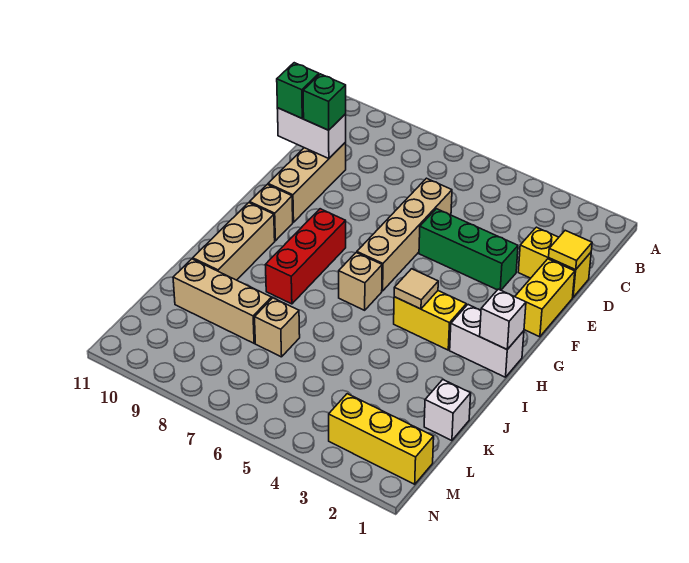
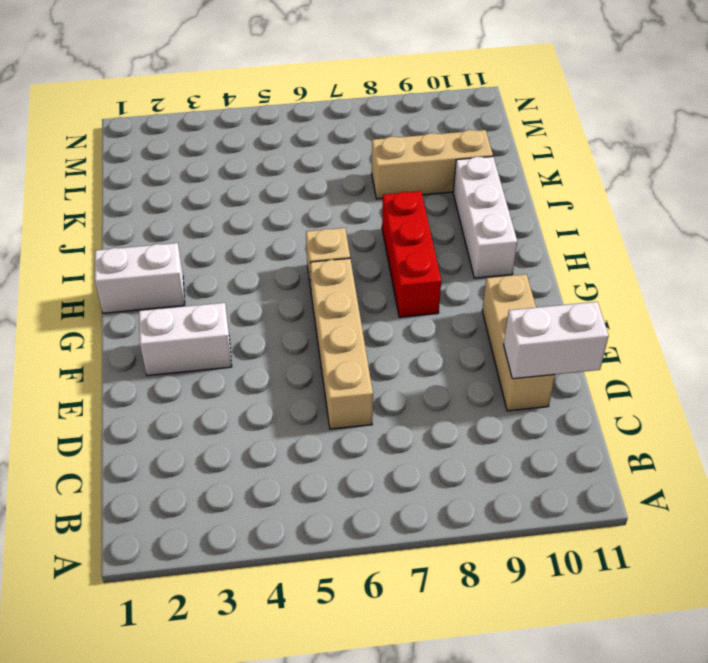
white 1x2 brick [139,303,232,376] -> none
white 1x3 brick [453,156,517,278] -> tan 1x3 brick [193,203,275,280]
none -> yellow 1x2 brick [518,227,591,297]
none -> yellow 1x2 brick [515,259,575,337]
none -> green 1x3 brick [419,209,518,290]

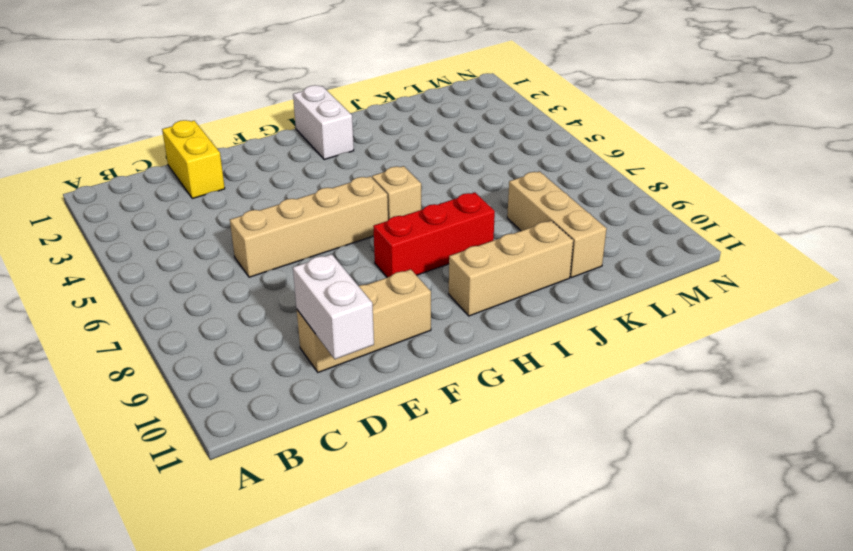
none -> yellow 1x2 brick [515,259,575,337]
none -> green 1x3 brick [419,209,518,290]
none -> tan 1x1 brick [250,184,293,241]

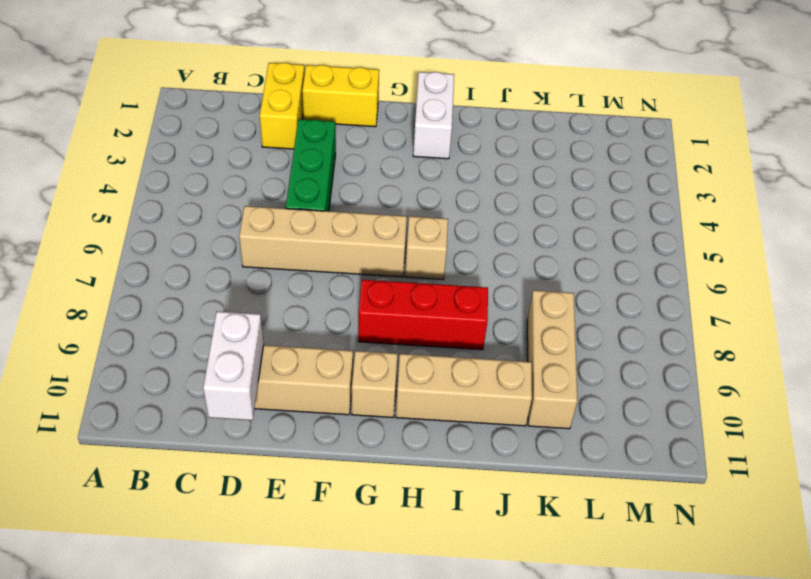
none -> yellow 1x2 brick [394,291,466,350]
none -> white 1x1 brick [424,380,471,441]
none -> tan 1x1 brick [255,298,300,357]

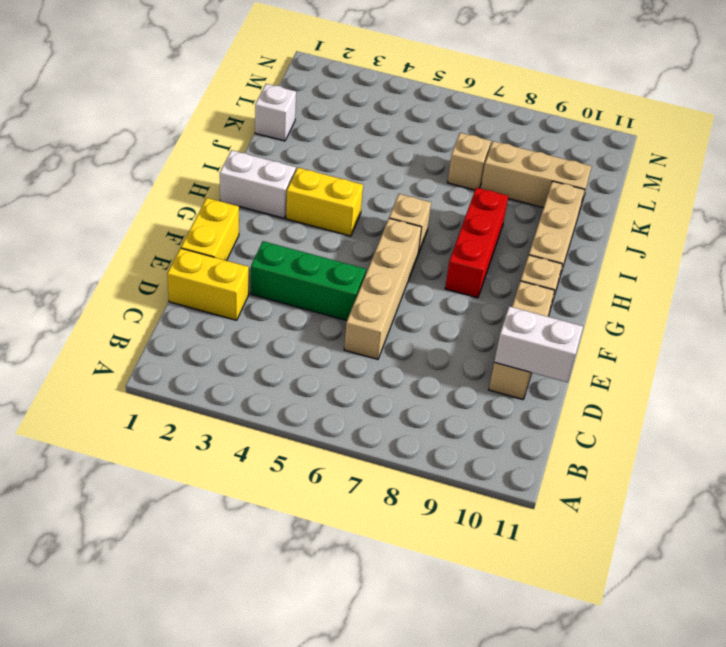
none -> yellow 1x3 brick [329,394,434,484]
none -> yellow 1x1 tile [549,230,592,270]
none -> white 1x1 brick [480,289,526,349]

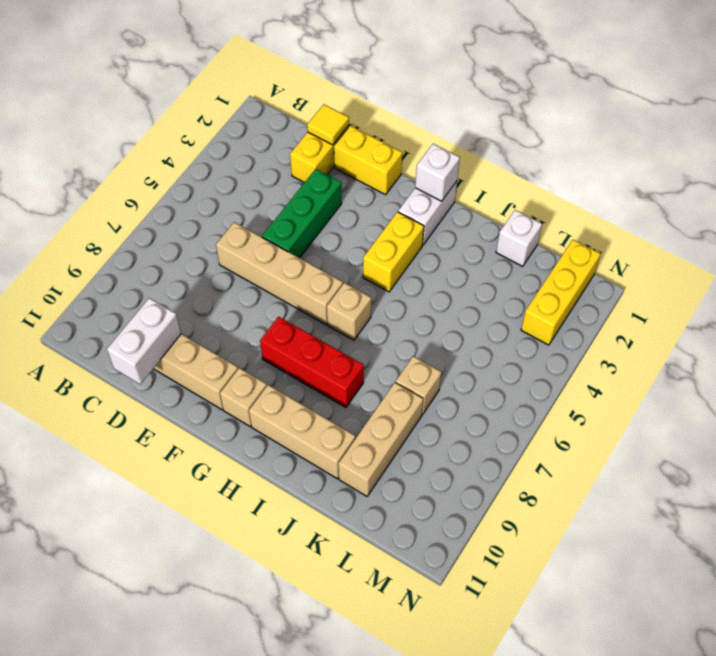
none -> tan 1x1 tile [394,269,438,309]
none -> green 1x1 brick [303,74,346,130]
none -> green 1x1 brick [277,63,319,118]

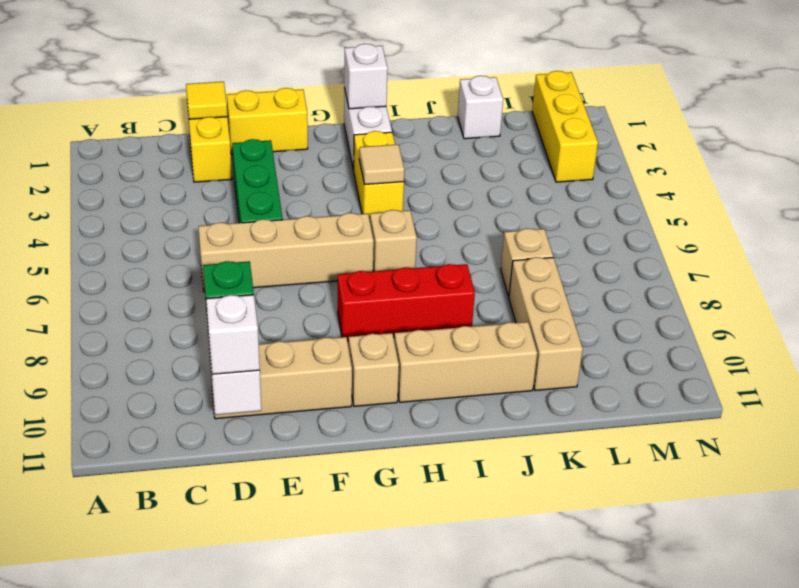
white 1x1 brick [206,295,260,374] -> green 1x1 brick [277,63,319,118]

